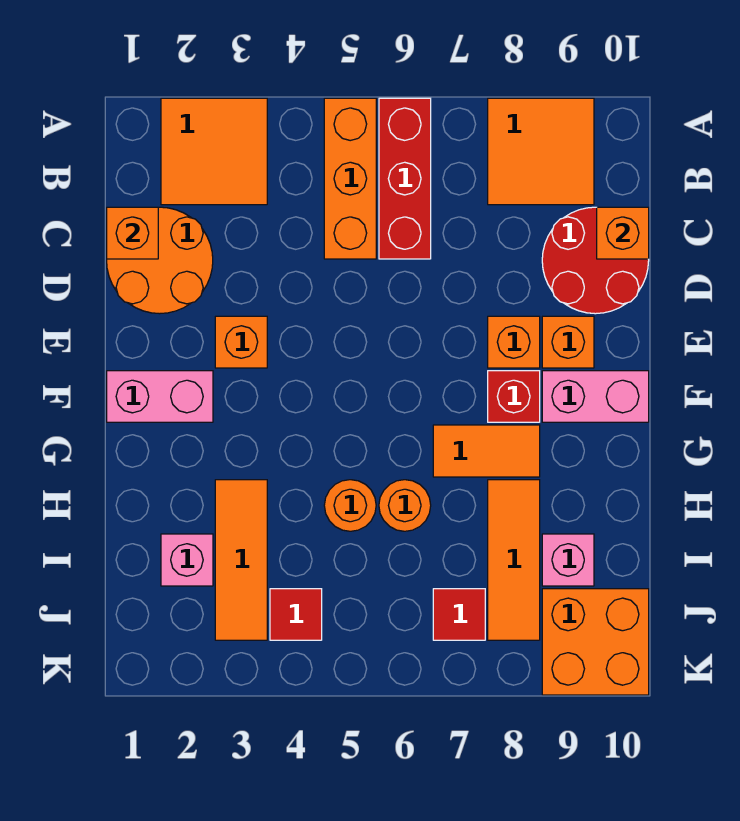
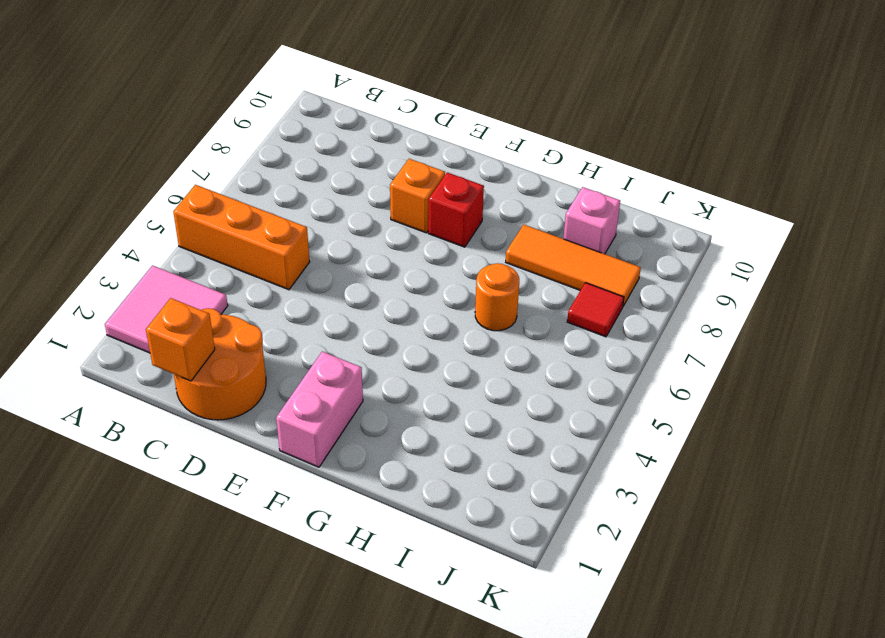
pink 2x2 tile [105,265,228,353] -> orange 2x2 tile [161,98,267,205]
none -> red 1x3 brick [379,98,431,259]
none -> orange 2x2 tile [488,98,594,205]
none -> red 2x2 round brick [542,207,649,314]

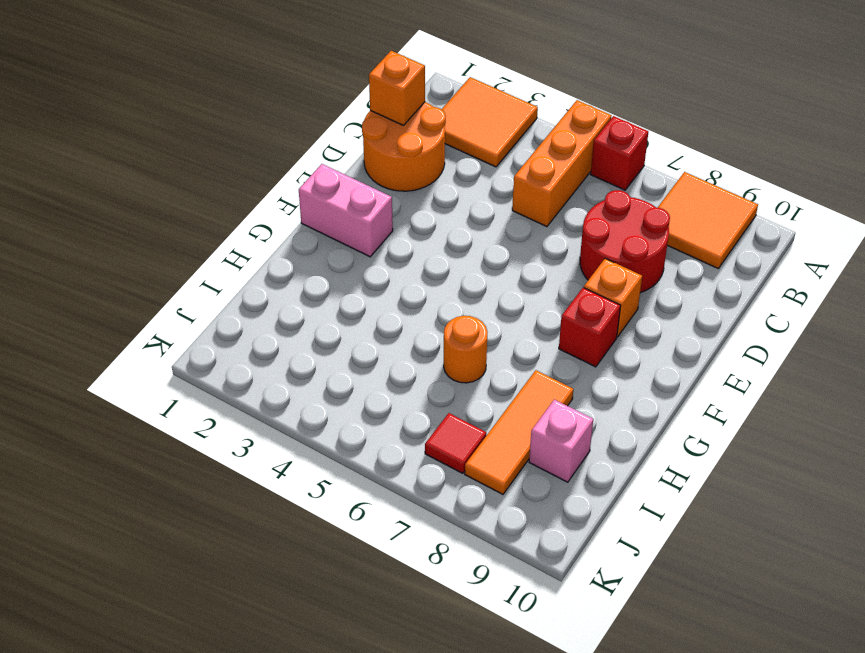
red 1x1 brick [591,116,648,190] -> red 1x3 brick [379,98,431,259]
red 2x2 round brick [580,190,670,293] -> red 2x2 round brick moved to [542,207,649,314]
none -> orange 1x1 brick [215,316,267,368]
none -> orange 1x1 brick [542,316,594,368]
none -> pink 1x2 brick [542,371,649,422]

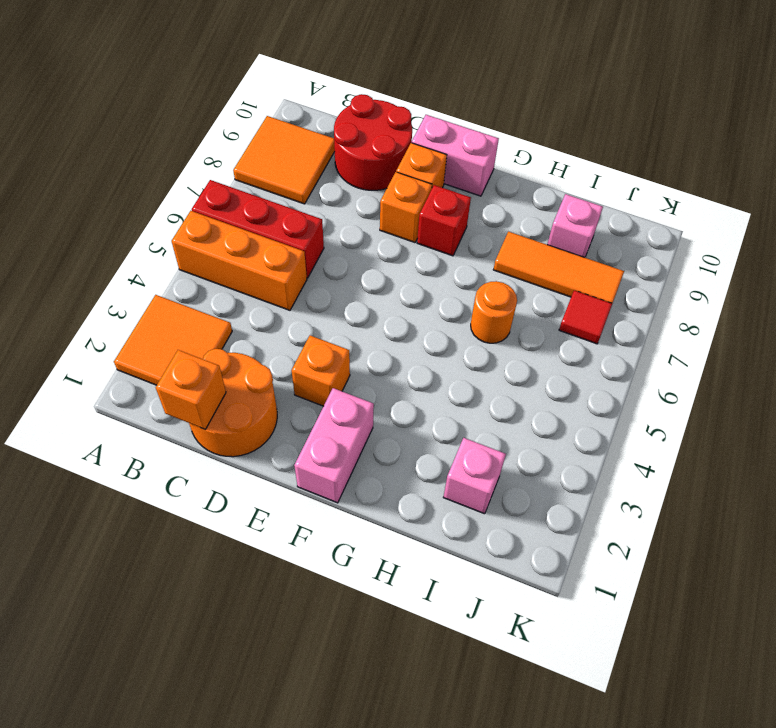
pink 1x2 brick [412,115,499,196] -> pink 1x2 brick turned to [542,371,649,422]
none -> orange 1x2 tile [433,425,540,477]
none -> orange 1x3 tile [215,480,267,640]
none -> orange 1x1 round brick [324,480,376,531]

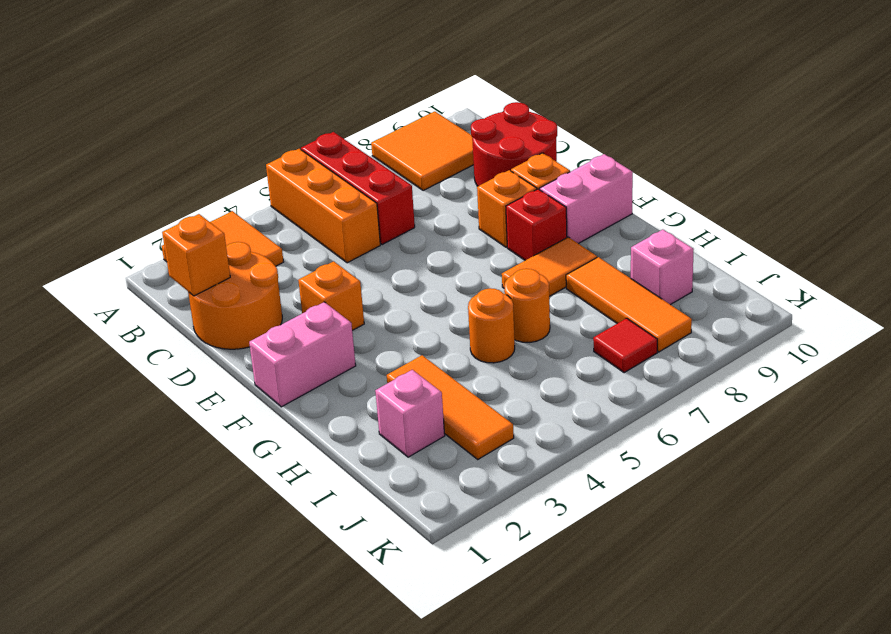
none -> red 1x1 tile [270,589,322,640]
none -> orange 2x2 brick [542,589,649,695]
none -> orange 1x1 brick [597,207,649,259]

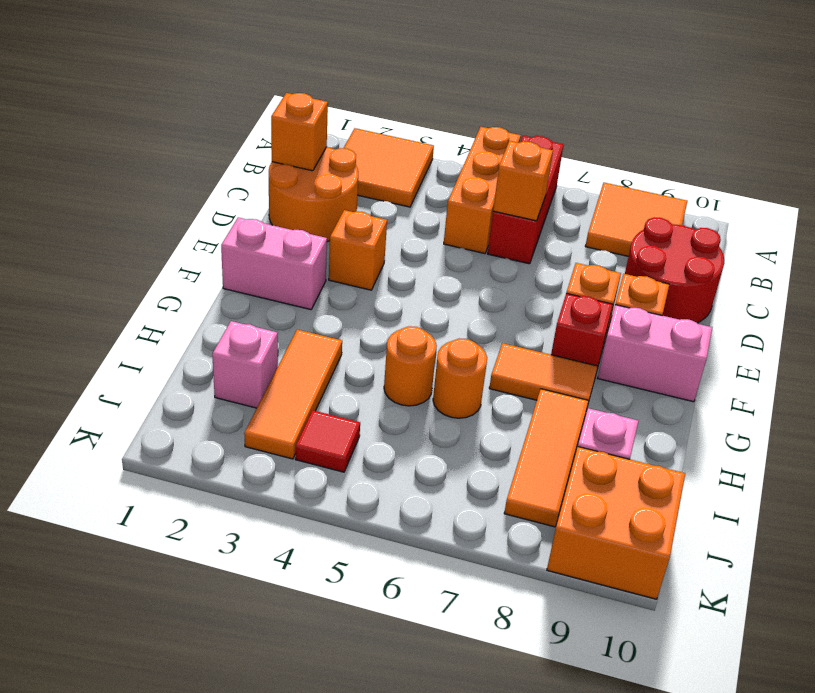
orange 1x1 brick [493,141,553,221] -> orange 1x1 brick moved to [597,207,649,259]
none -> red 1x1 tile [433,589,485,640]

